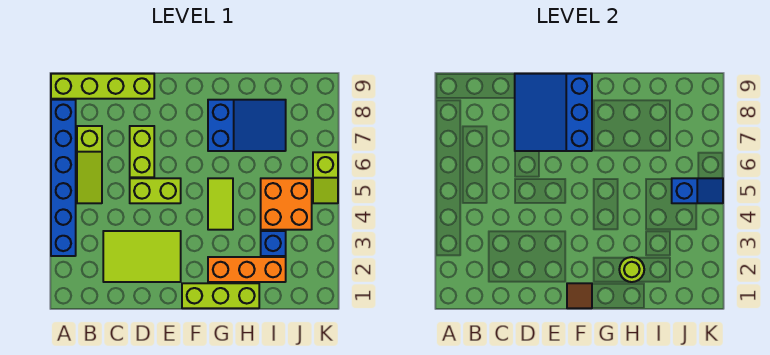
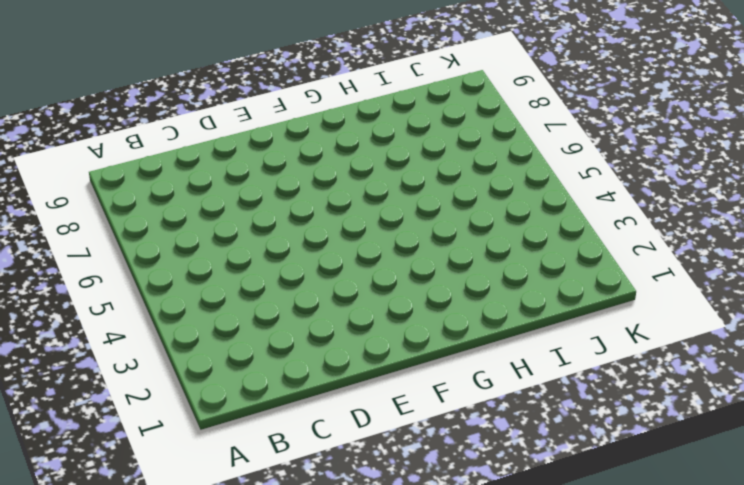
none -> blue 1x6 brick [51,100,76,256]
none -> lime 1x4 brick [51,74,154,99]
none -> lime 1x3 slope [77,126,102,203]

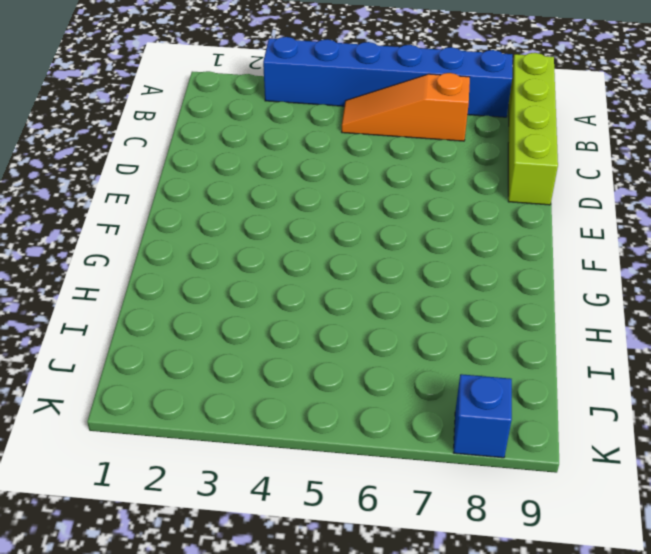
orange 1x3 slope [342,73,470,141] -> lime 1x3 slope [77,126,102,203]
blue 1x1 brick [454,374,512,458] -> blue 1x1 brick moved to [261,231,286,256]
none -> lime 2x3 tile [103,231,181,282]
none -> lime 1x2 brick [130,178,181,203]
none -> lime 1x2 brick [130,126,154,177]

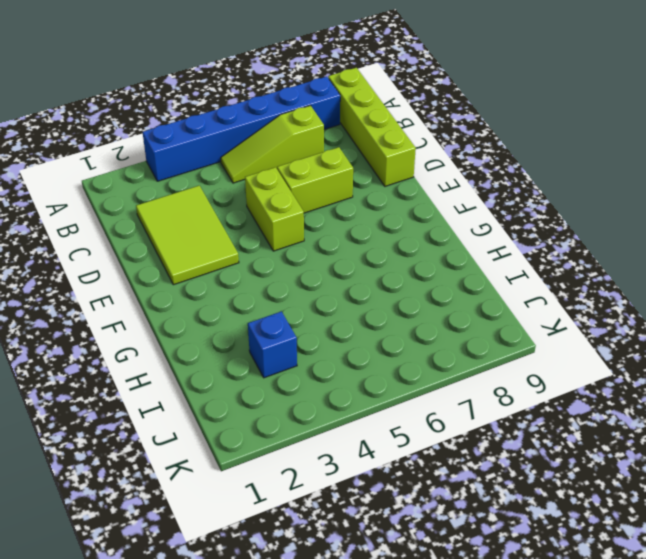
none -> lime 1x3 brick [182,283,259,308]
none -> orange 1x3 brick [208,257,286,282]
none -> lime 1x2 tile [208,178,233,230]

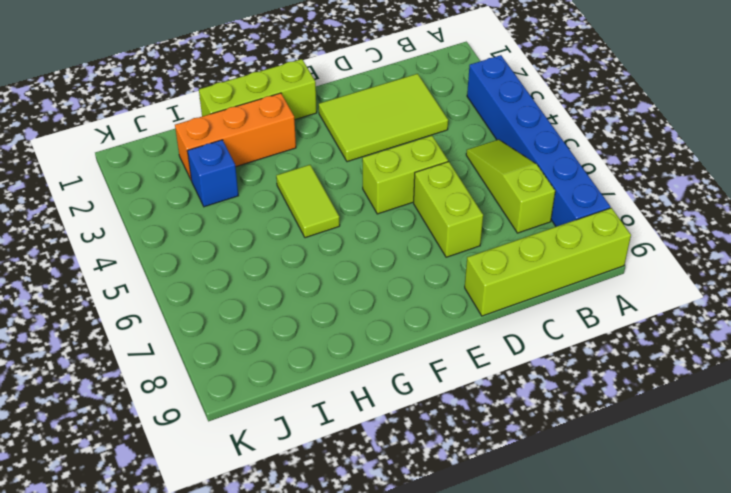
none -> blue 2x3 slope [208,100,286,151]
none -> orange 2x2 brick [261,178,312,230]
none -> lime 1x2 slope [313,152,338,203]

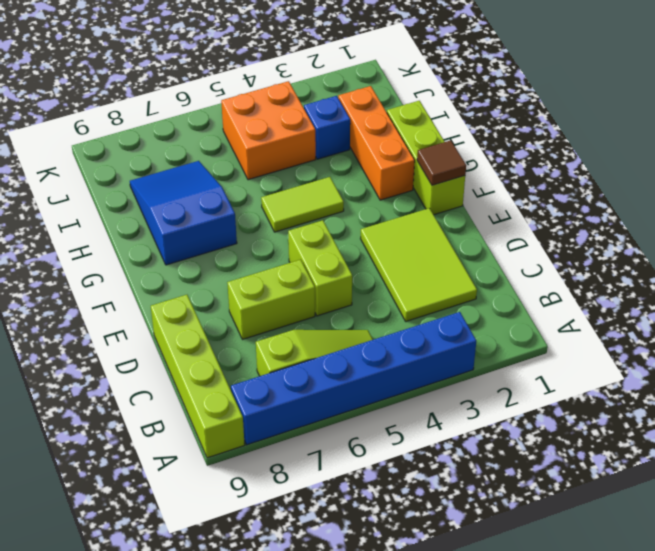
none -> lime 1x2 slope [313,152,338,203]
none -> blue 3x3 slope [515,74,592,151]
none -> lime 1x1 round brick [619,257,644,282]

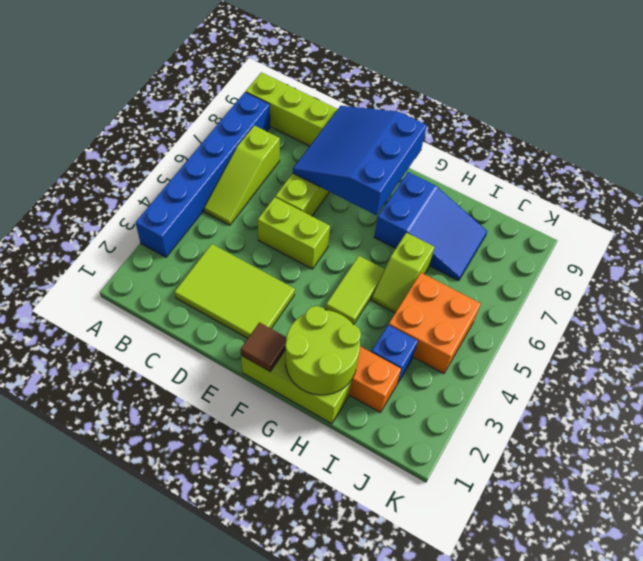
lime 2x2 round brick [285,306,361,395] -> lime 1x1 round brick [619,257,644,282]
lime 1x2 slope [371,233,434,313] -> lime 1x2 slope moved to [313,152,338,203]
none -> blue 1x2 slope [672,178,723,203]

